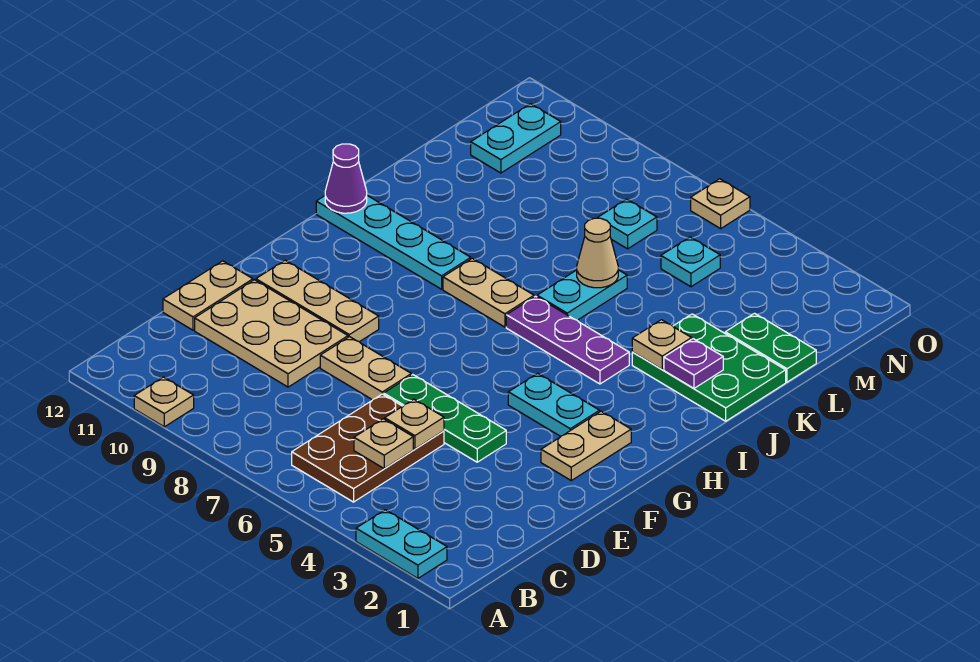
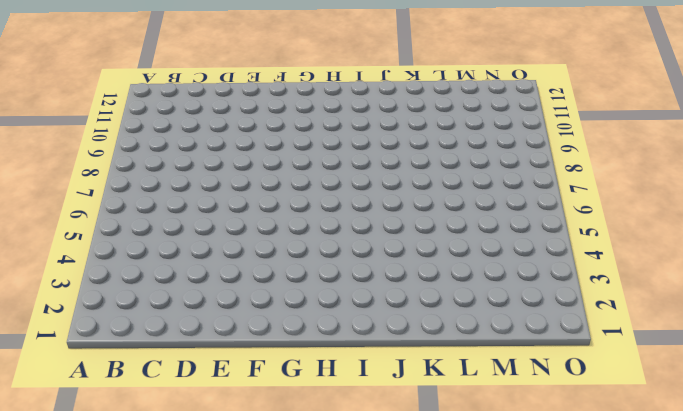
none -> cyan 1x2 plate [356,510,447,578]
none -> tan 1x1 plate [134,377,194,427]
none -> brown 2x3 plate [292,394,444,502]

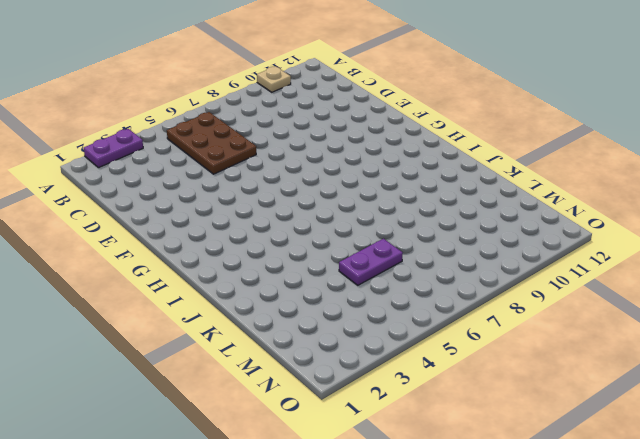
purple 1x2 plate [84,129,143,168] -> cyan 1x2 plate [356,510,447,578]
purple 1x2 plate [339,239,403,285] -> none
none -> tan 2x3 plate [195,280,348,387]
none -> tan 1x2 plate [163,261,253,330]
none -> green 1x3 plate [384,375,506,462]

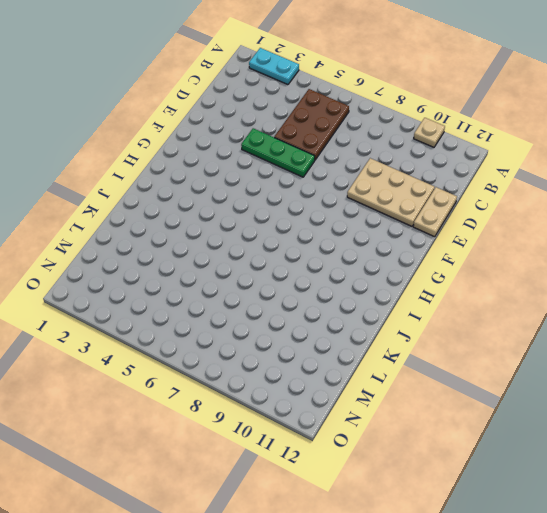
none -> tan 1x2 plate [320,337,411,400]
none -> tan 1x2 plate [541,411,631,480]
none -> tan 1x3 plate [256,260,379,342]

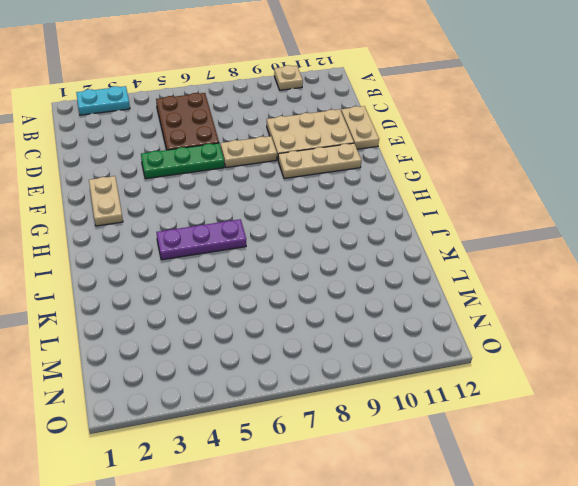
none -> cyan 1x2 plate [508,373,600,436]
none -> tan 1x2 plate [443,258,534,327]
none -> cyan 1x4 plate [316,196,471,289]

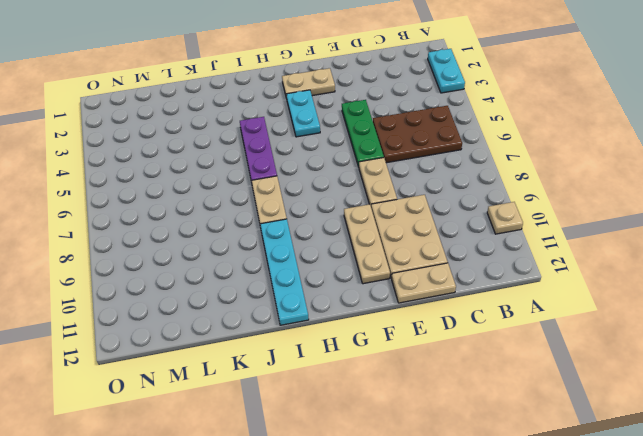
none -> green 2x3 plate [632,314,786,421]
none -> cyan 1x2 plate [537,270,627,320]
none -> green 1x2 plate [725,313,816,382]

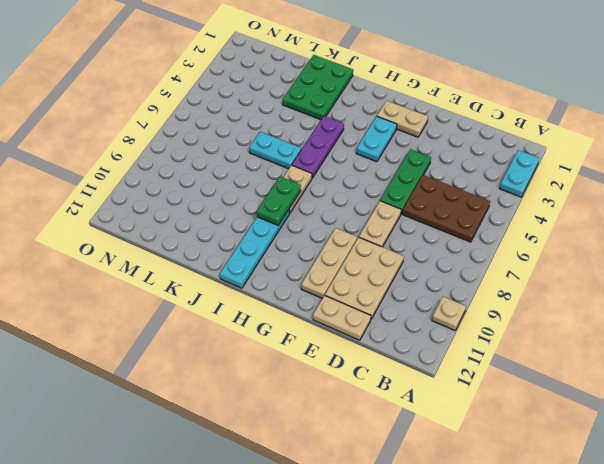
green 1x2 plate [257,176,301,225] -> green 1x2 plate moved to [725,313,816,382]
none -> cyan 1x1 plate [661,237,720,287]
none -> cyan 1x1 plate [598,199,657,249]
none -> cyan 1x2 plate [471,104,561,173]

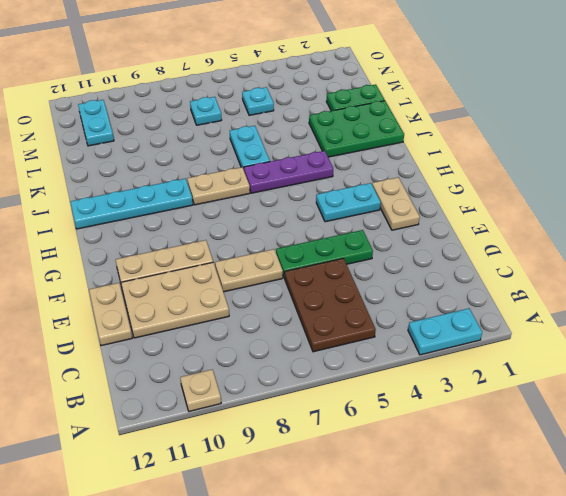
none -> tan 1x1 plate [691,179,750,229]
none -> tan 1x1 plate [354,419,413,469]
none -> tan 1x1 plate [385,399,444,449]

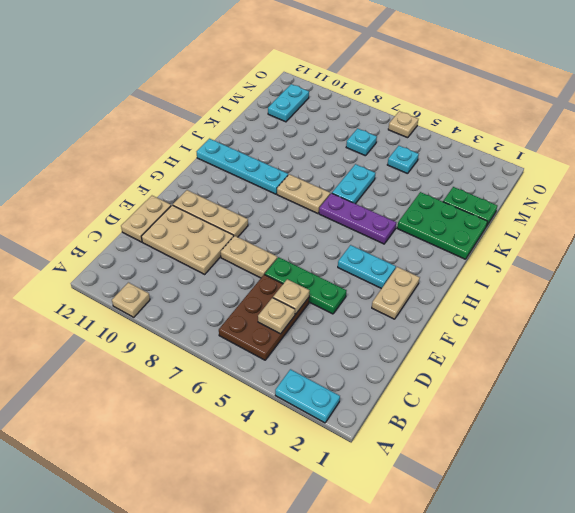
none -> purple 1x1 cone [325,144,367,213]
none -> purple 1x1 plate [664,339,723,388]
none -> tan 1x1 plate [632,320,692,369]

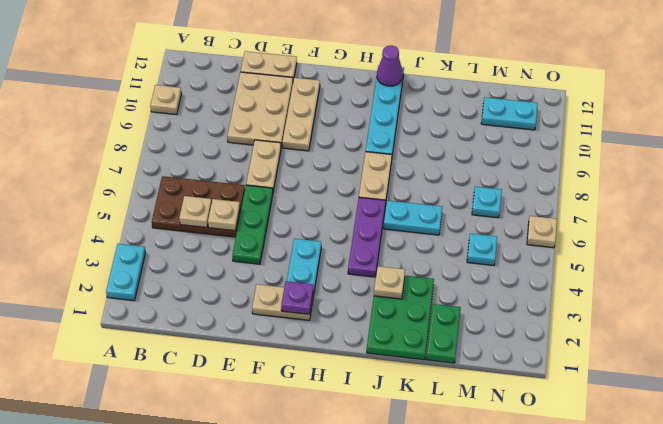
purple 1x1 plate [281,281,313,314] -> purple 1x1 plate moved to [664,339,723,388]
none -> tan 1x1 cone [577,218,618,288]

